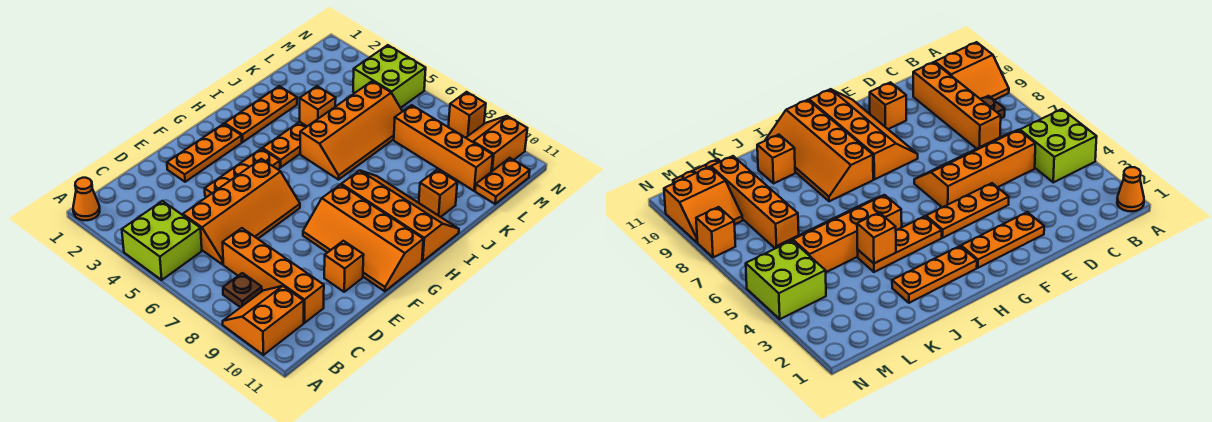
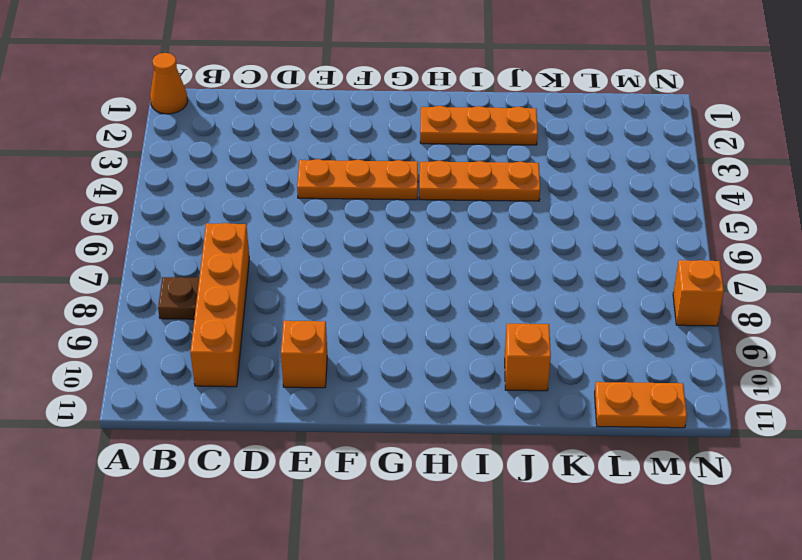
none -> lime 2x2 brick [122,201,202,280]
none -> orange 2x2 slope [223,286,304,355]
none -> orange 2x4 slope [183,159,300,264]

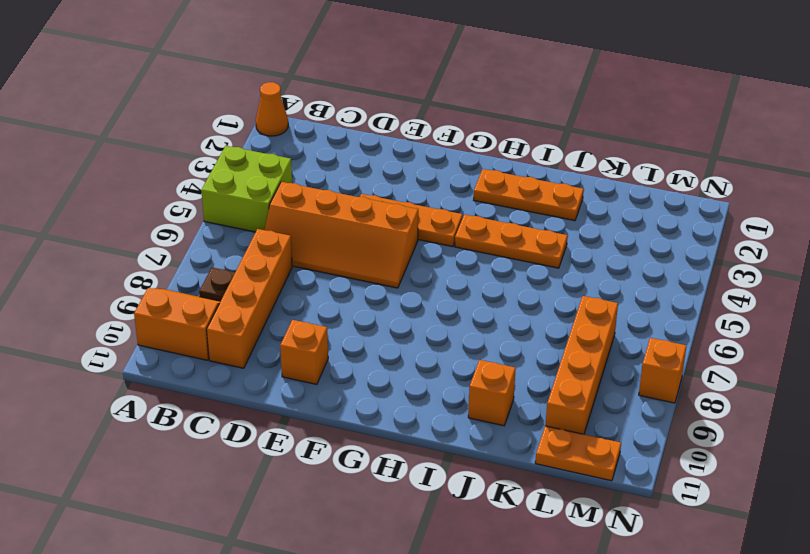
none -> orange 1x3 plate [167,124,242,182]
none -> orange 2x4 slope [303,184,423,291]
none -> orange 2x4 slope [341,170,459,261]

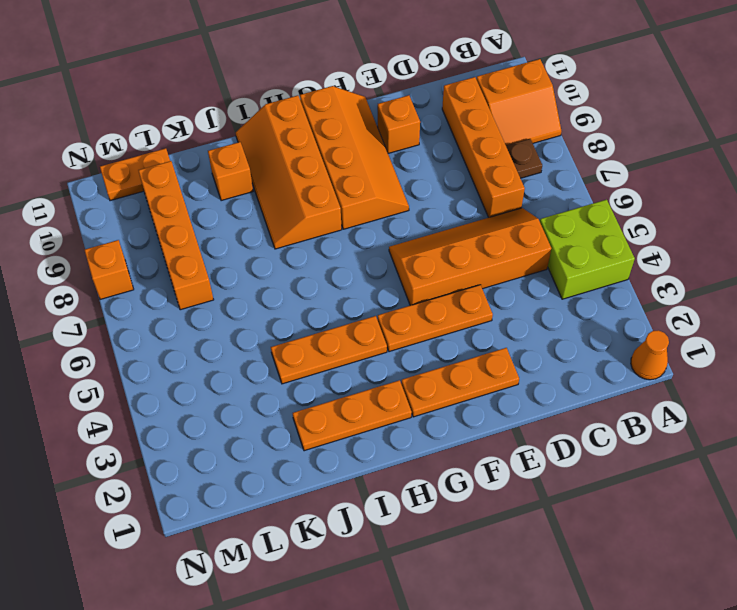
none -> orange 2x4 slope [300,81,403,180]
none -> lime 2x2 brick [353,45,426,108]
none -> orange 2x2 slope [466,116,527,172]

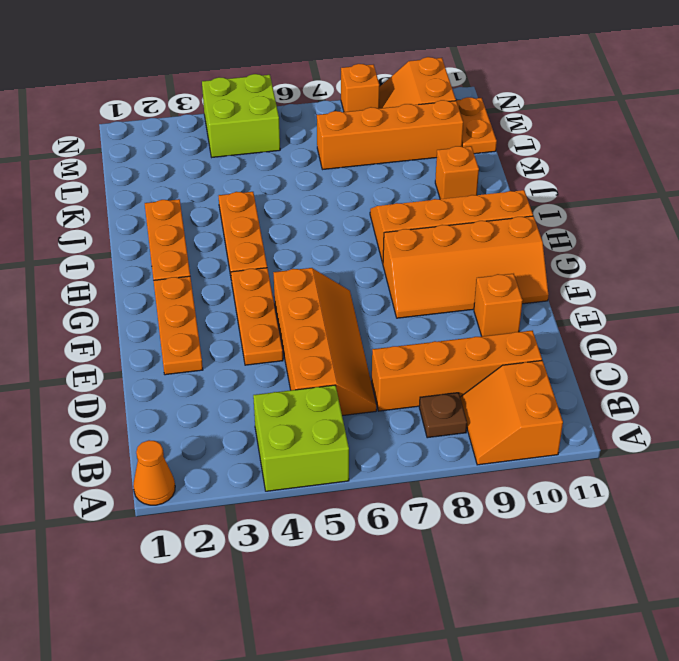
none -> orange 2x4 slope [300,81,403,180]
none -> orange 1x1 brick [300,86,336,126]

